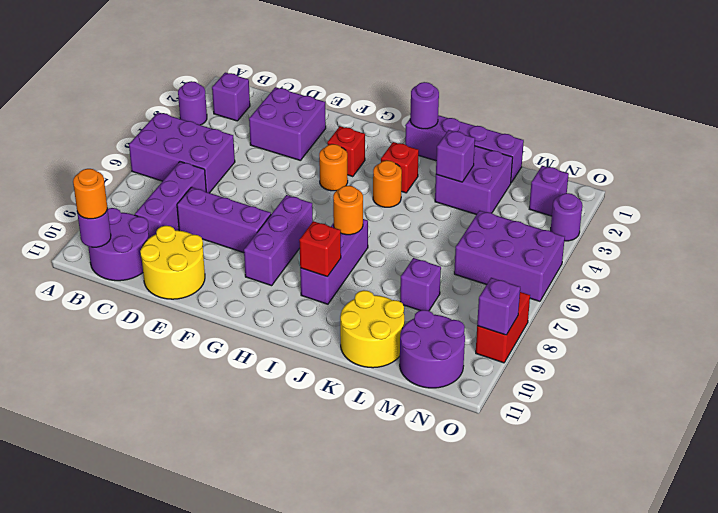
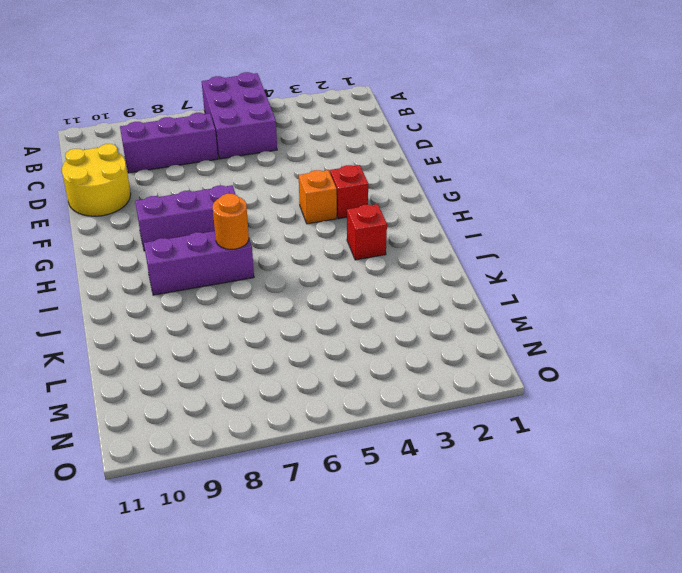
orange 1x1 brick [299,170,337,224] -> orange 1x1 round brick [319,144,348,191]
none -> purple 1x1 round brick [178,81,207,125]
none -> purple 1x1 brick [212,73,250,121]
none -> purple 2x2 round brick [88,208,149,281]
none -> purple 2x2 brick [249,87,326,161]

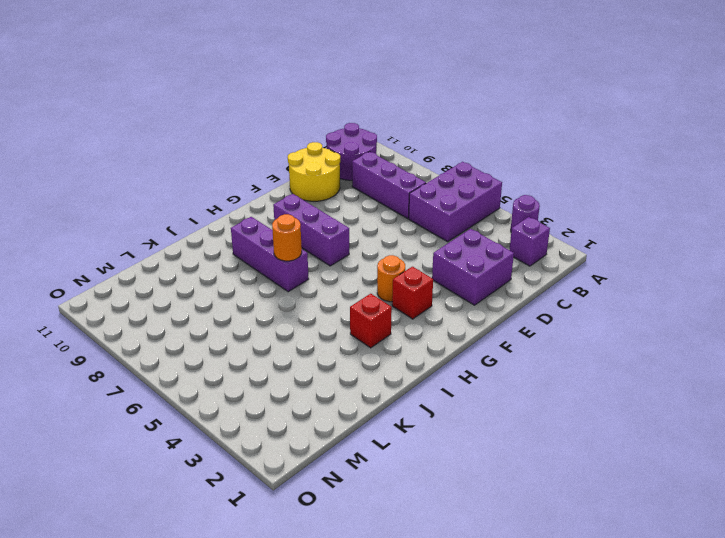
none -> purple 1x3 brick [177,187,271,253]
none -> purple 1x4 brick [405,115,524,183]
none -> orange 1x1 round brick [373,160,402,207]
none -> purple 2x2 brick [435,146,513,215]

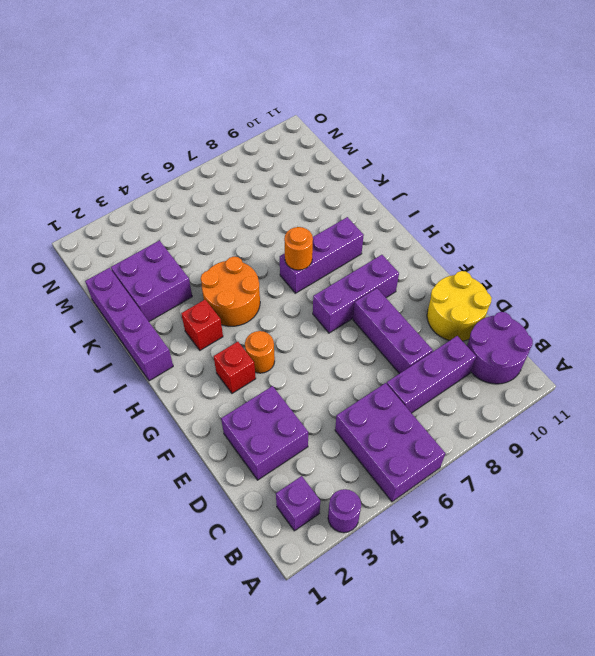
orange 2x2 round brick [201,257,260,326] -> orange 1x1 round brick [373,160,402,207]
none -> yellow 2x2 round brick [340,290,404,368]
none -> purple 1x1 brick [400,258,441,311]
none -> purple 2x3 brick [454,211,565,301]
none -> purple 2x2 round brick [400,310,465,388]

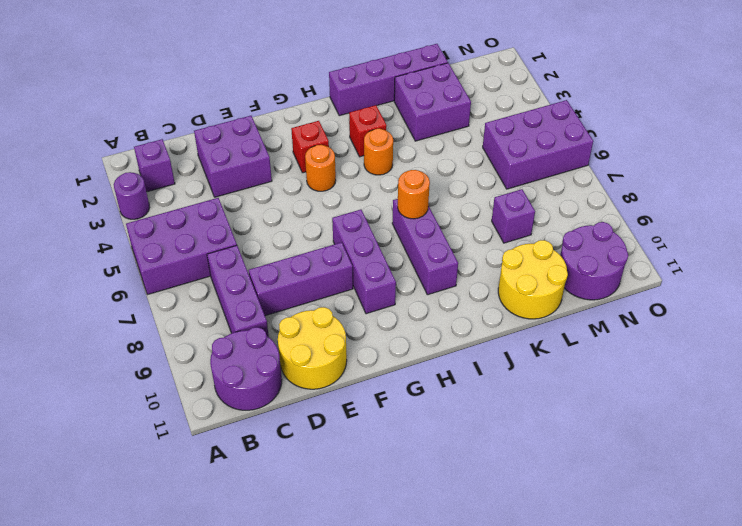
none -> purple 1x1 brick [529,166,569,216]
none -> purple 1x1 round brick [551,193,582,241]
none -> red 1x2 brick [476,292,530,363]
none -> purple 1x1 round brick [77,208,111,247]

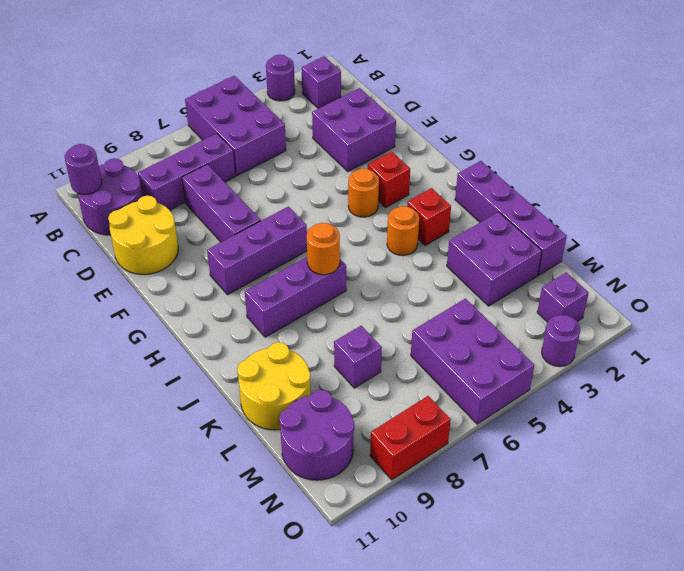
none -> purple 1x1 round brick [410,82,439,129]
none -> red 1x1 brick [299,221,341,277]
none -> purple 1x1 brick [436,130,475,182]
none -> purple 1x1 brick [477,278,520,335]

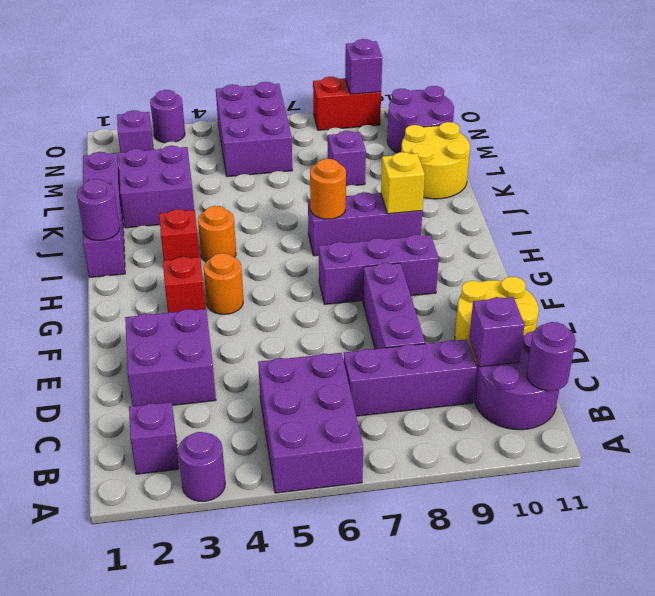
purple 1x1 brick [469,297,524,367] -> purple 1x1 brick moved to [436,130,475,182]
yellow 1x1 brick [381,152,425,214] -> red 1x1 brick [299,221,341,277]
none -> orange 1x1 round brick [73,169,107,219]

